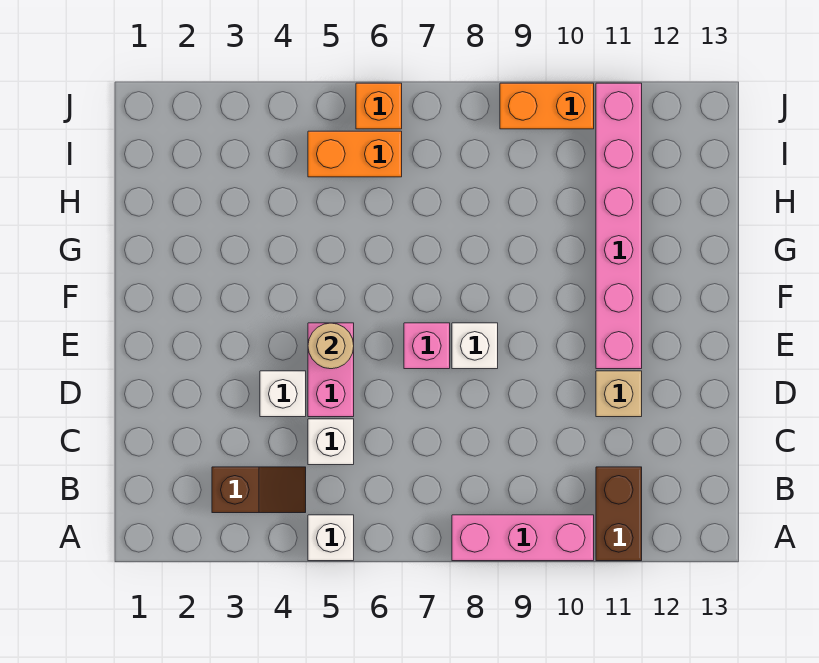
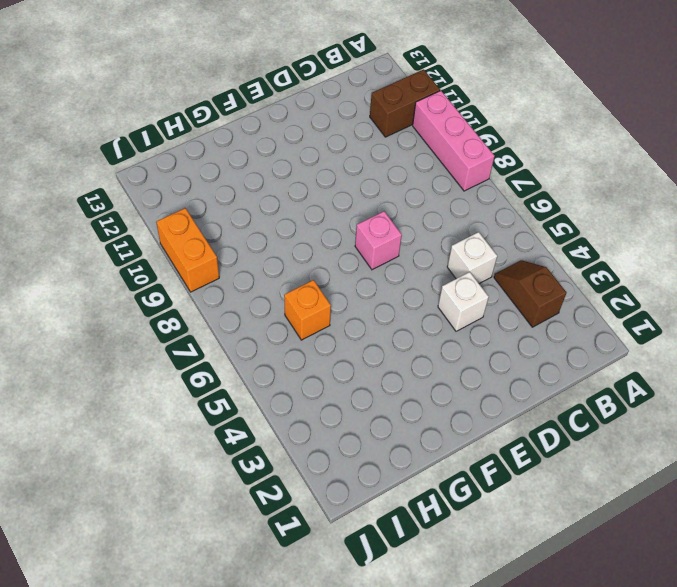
orange 1x1 brick [284,280,331,340] -> orange 1x1 brick moved to [356,83,402,129]
none -> white 1x1 brick [308,515,354,561]
none -> pink 1x2 brick [308,323,354,417]
none -> tan 1x1 brick [596,371,642,417]

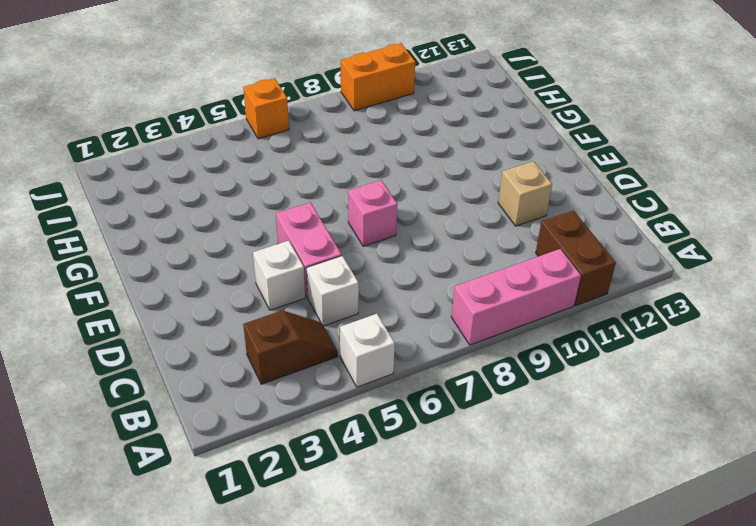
none -> white 1x1 brick [452,323,498,369]
none -> pink 1x6 brick [596,83,642,369]
none -> orange 1x2 brick [308,131,402,177]

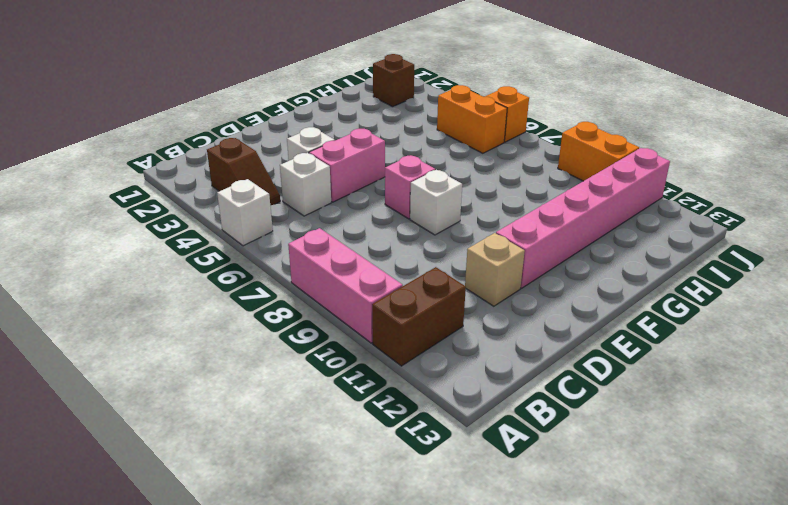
brown 1x1 brick [373,54,414,107] -> none
none -> tan 1x1 round brick [308,323,354,369]

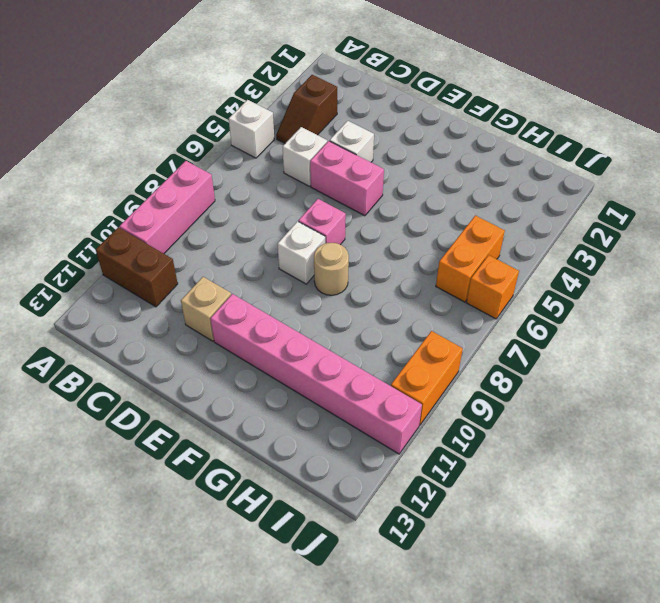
tan 1x1 round brick [314,243,349,295] -> tan 1x1 round brick moved to [308,323,354,369]

